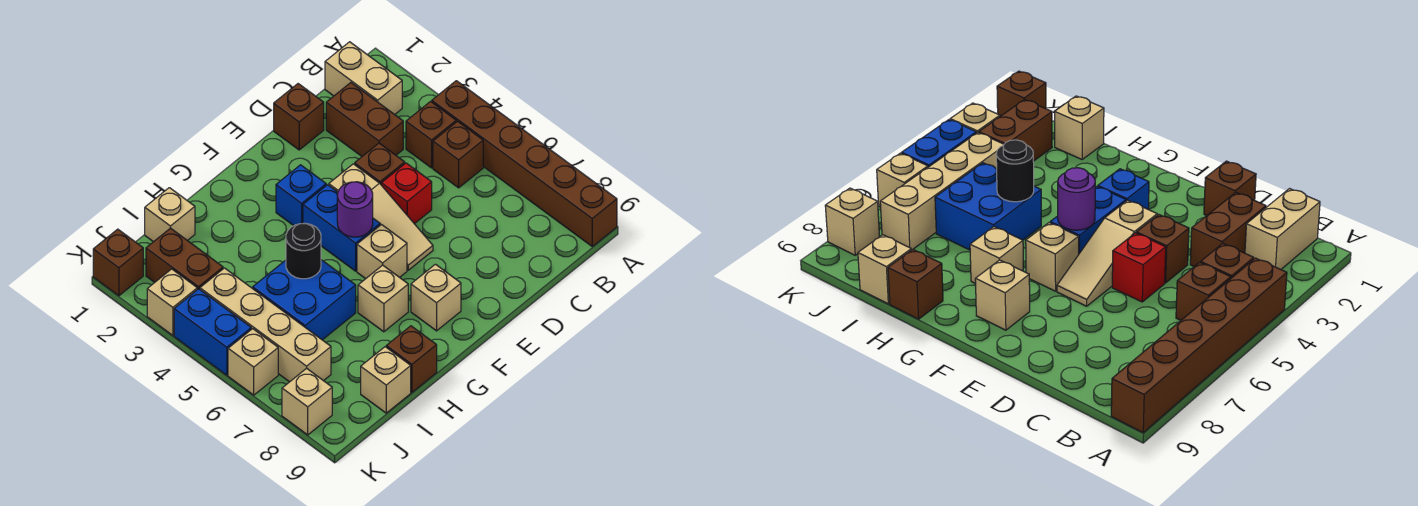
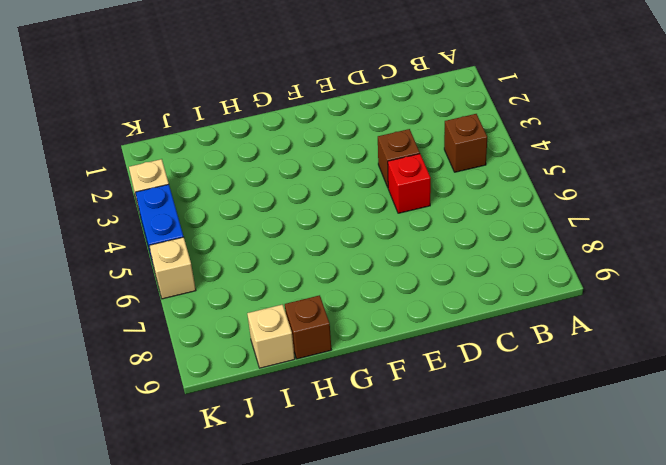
none -> brown 1x6 brick [432,81,617,246]
none -> tan 1x2 brick [325,42,402,115]
none -> brown 1x1 brick [433,121,483,188]

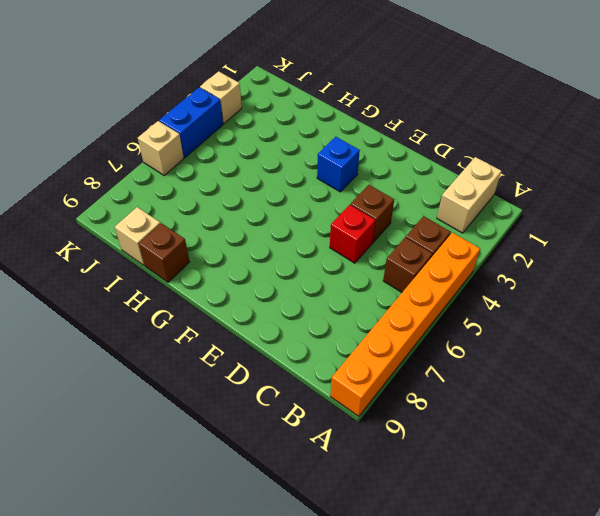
orange 1x6 brick [330,233,480,416] -> brown 1x6 brick [432,81,617,246]
none -> brown 1x2 brick [326,83,403,156]
none -> brown 1x1 brick [274,84,324,150]
none -> tan 1x3 slope [329,164,433,270]

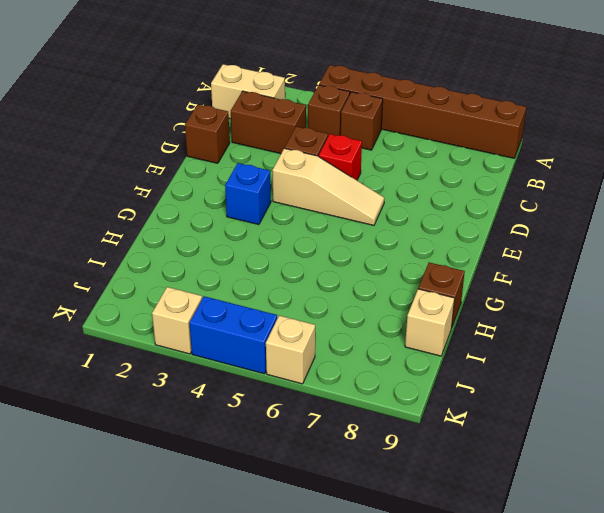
none -> blue 1x2 brick [303,185,380,271]
none -> tan 1x1 brick [357,225,407,279]
none -> tan 1x1 brick [411,264,461,331]

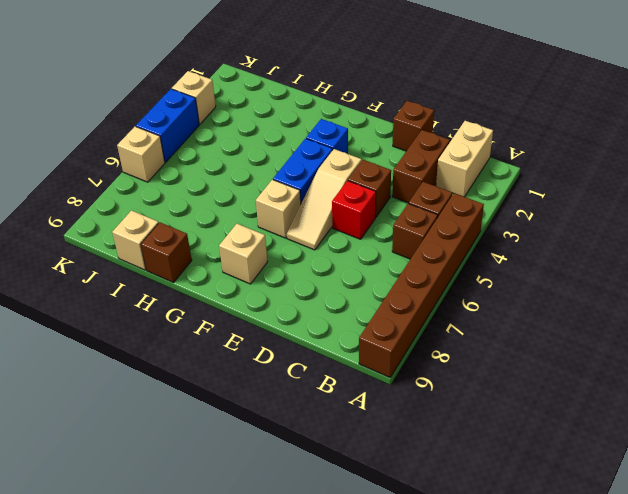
none -> tan 1x1 brick [358,265,408,332]
none -> blue 2x2 brick [253,260,356,340]
none -> tan 1x1 brick [145,188,195,242]

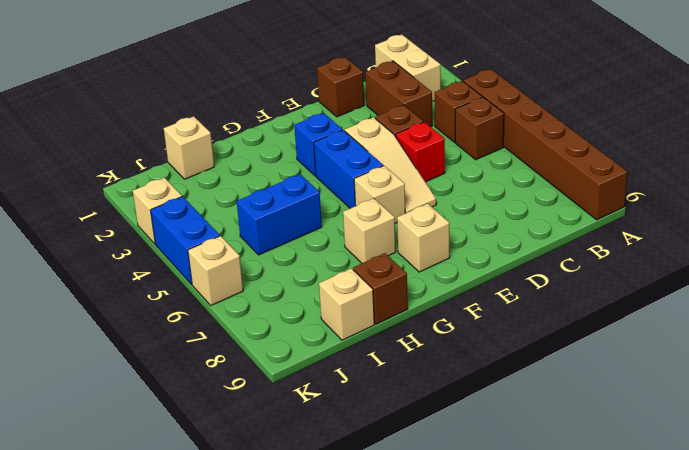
blue 1x2 brick [237,174,322,255] -> blue 2x2 brick [253,260,356,340]
none -> brown 1x2 brick [146,228,223,290]
none -> tan 1x4 brick [200,268,331,382]
none -> brown 1x1 brick [93,229,143,296]

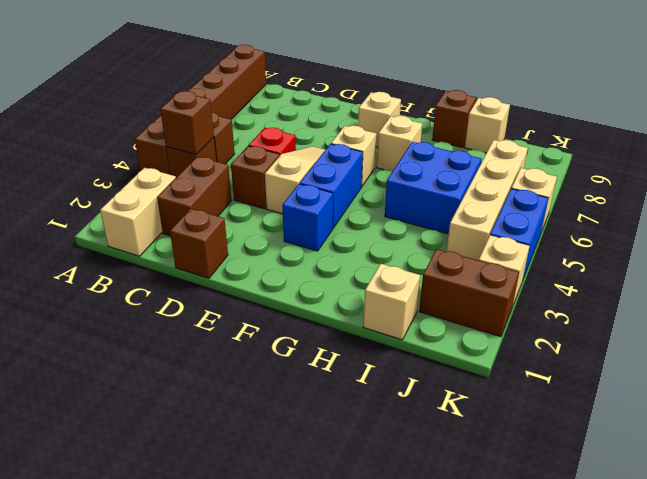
brown 1x1 brick [160,91,214,155] -> brown 1x1 brick moved to [93,229,143,296]
brown 1x2 brick [419,249,519,337] -> brown 1x2 brick turned to [146,228,223,290]
none -> tan 1x1 brick [282,368,332,435]
none -> purple 1x1 round brick [337,182,373,237]
none -> black 1x1 round brick [286,223,321,279]

